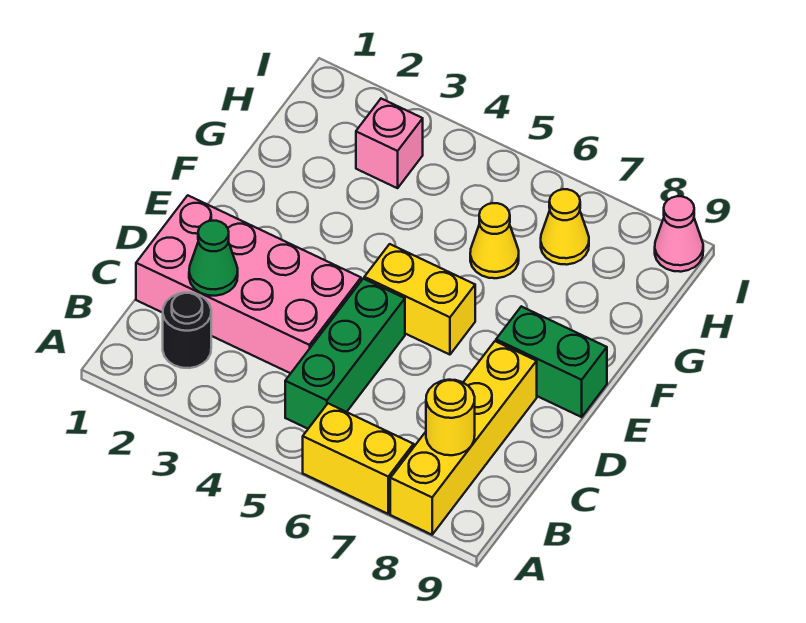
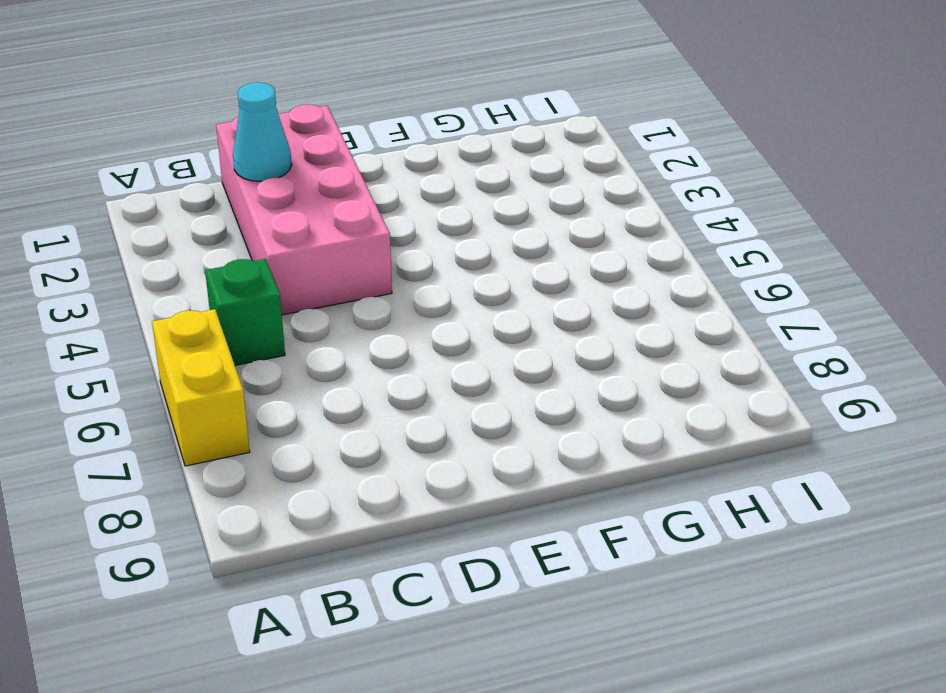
green 1x1 brick [205,259,285,365] -> green 1x3 brick [285,279,405,429]
cyan 1x1 cone [233,82,292,181] -> green 1x1 cone [189,221,238,296]
none -> yellow 1x4 brick [390,341,537,535]
none -> black 1x1 round brick [163,293,211,368]
none -> yellow 1x2 brick [364,244,475,355]

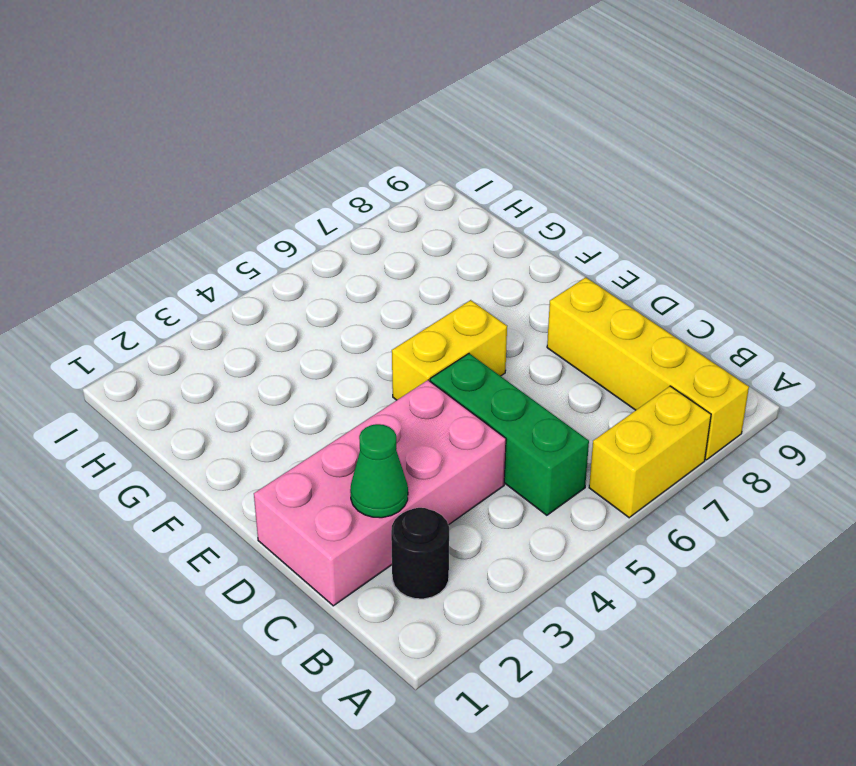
none -> green 1x2 brick [496,306,607,417]
none -> yellow 1x1 cone [470,203,519,278]
none -> pink 1x1 brick [356,99,423,188]

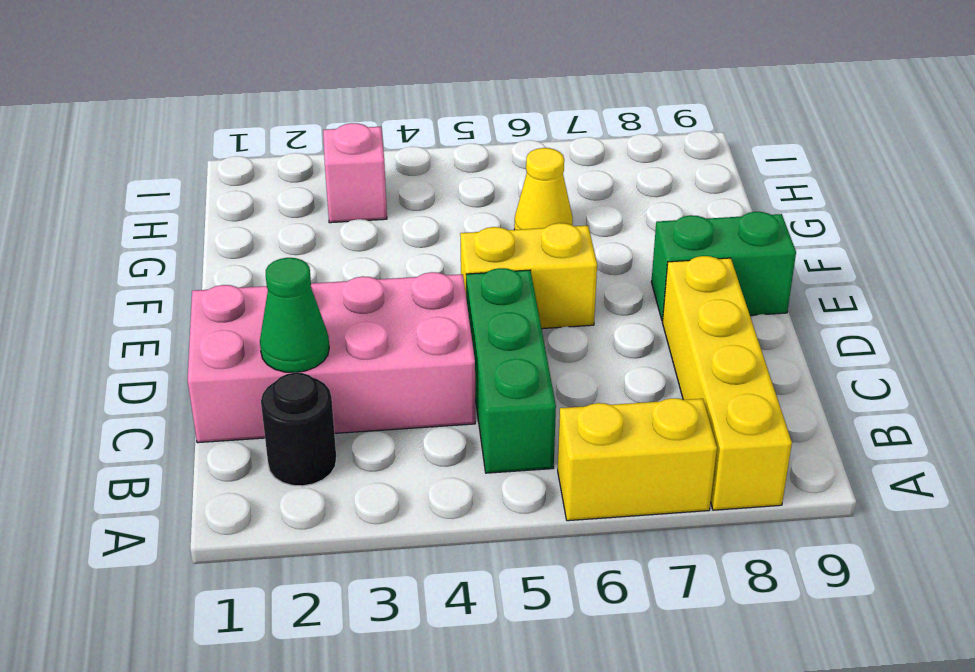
none -> yellow 1x1 cone [541,189,589,265]
none -> pink 1x1 cone [655,196,703,272]
none -> yellow 1x1 round brick [426,380,475,455]

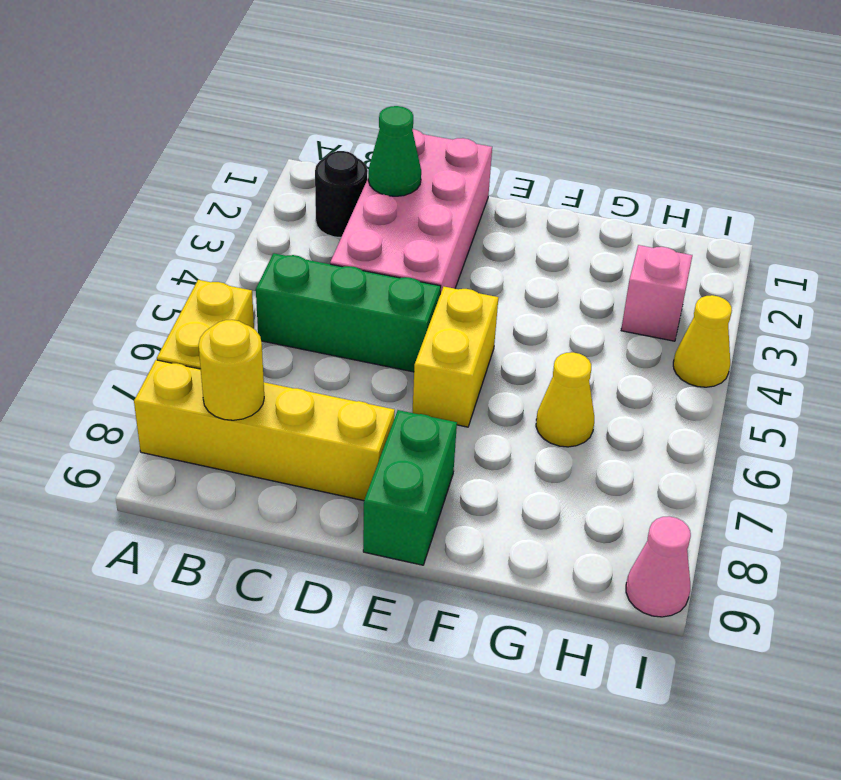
yellow 1x1 cone [673,295,732,387] -> yellow 1x1 cone moved to [541,189,589,265]

